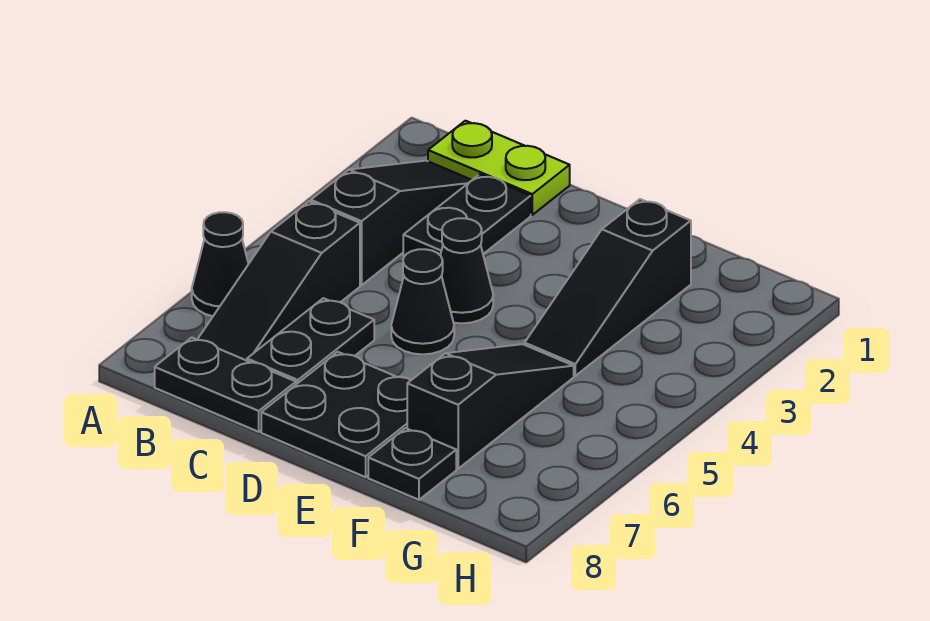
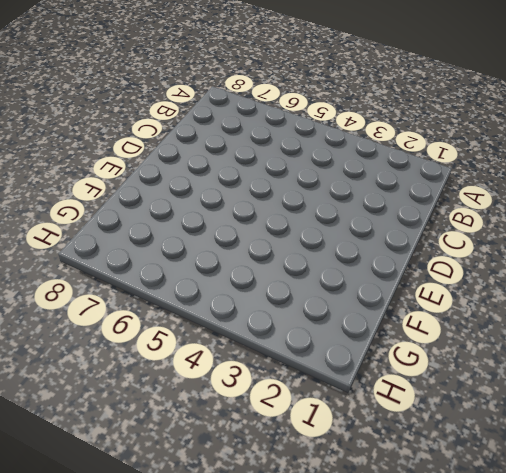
none -> black 1x1 cone [192,212,248,316]
none -> lime 1x2 plate [428,121,570,215]
none -> black 1x3 slope [311,161,472,285]

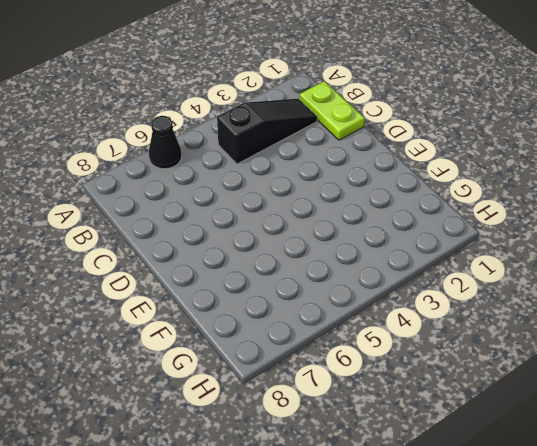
none -> black 1x3 slope [197,201,360,361]
none -> black 1x2 plate [155,338,296,432]
none -> black 1x2 plate [403,174,531,256]

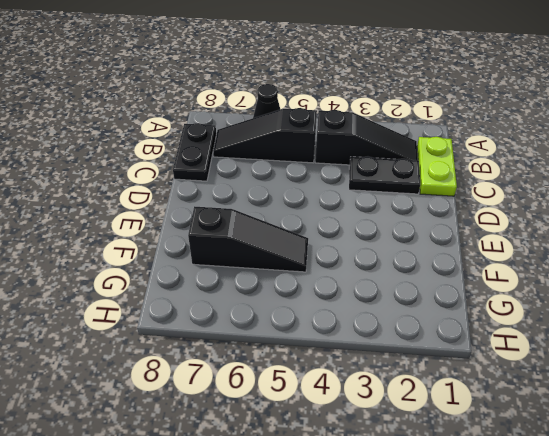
none -> black 1x2 plate [247,298,374,384]
none -> black 1x1 cone [440,218,493,323]
none -> black 1x1 cone [391,249,454,354]

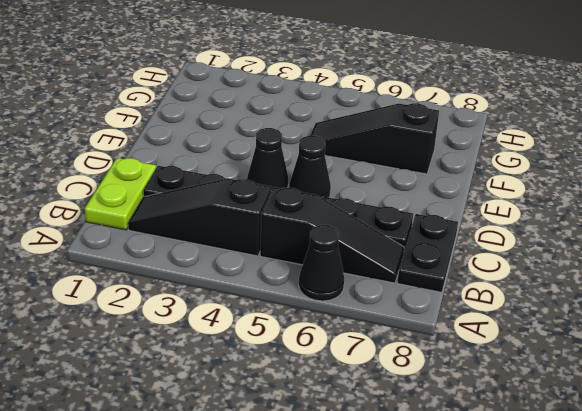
none -> black 2x2 plate [261,352,411,477]
none -> black 1x3 slope [525,199,691,376]
none -> black 1x1 plate [368,428,456,500]

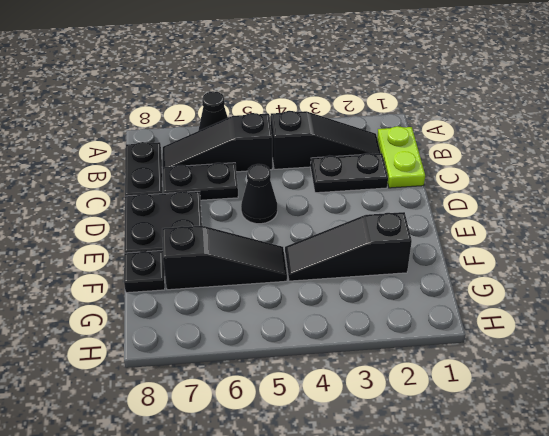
none -> black 1x1 cone [440,218,493,323]

